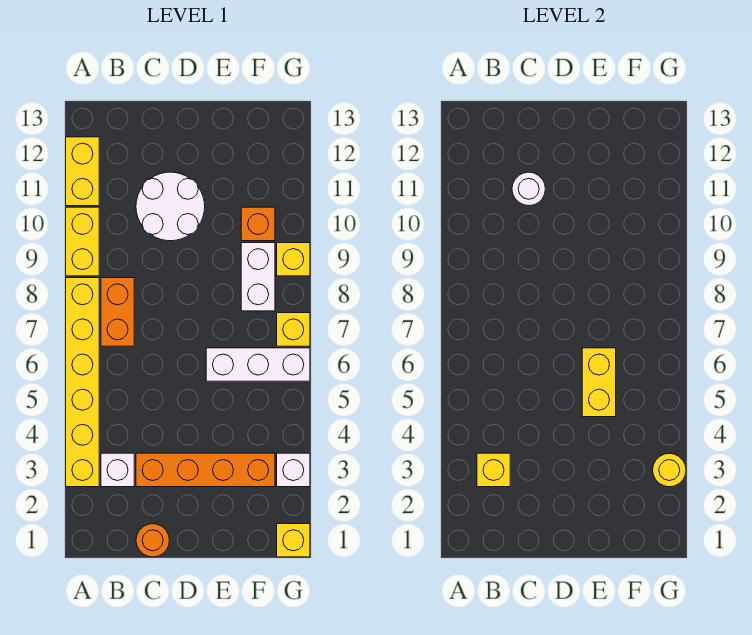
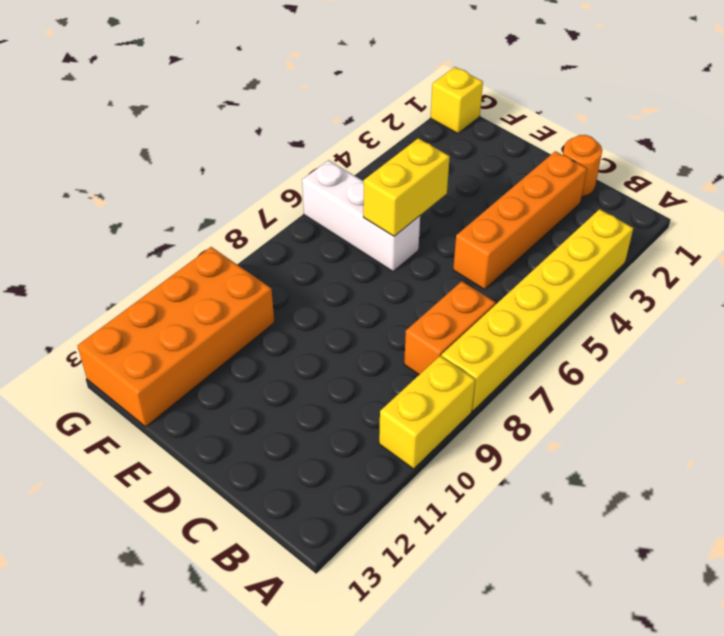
orange 1x4 brick [453,151,587,289] -> orange 1x4 brick turned to [136,453,275,487]
orange 2x4 brick [78,247,274,427] -> orange 1x1 brick [241,207,275,241]
none -> yellow 1x2 brick [66,137,99,206]
none -> white 1x1 brick [101,453,134,487]
none -> white 2x2 round brick [136,172,205,241]

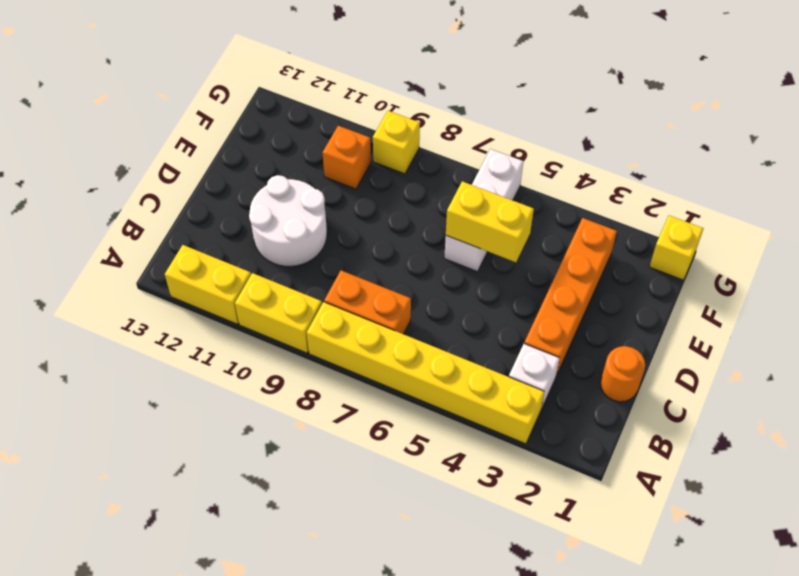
none -> white 1x2 brick [241,243,275,311]
none -> white 1x1 brick [277,453,310,487]
none -> yellow 1x1 brick [277,313,310,346]

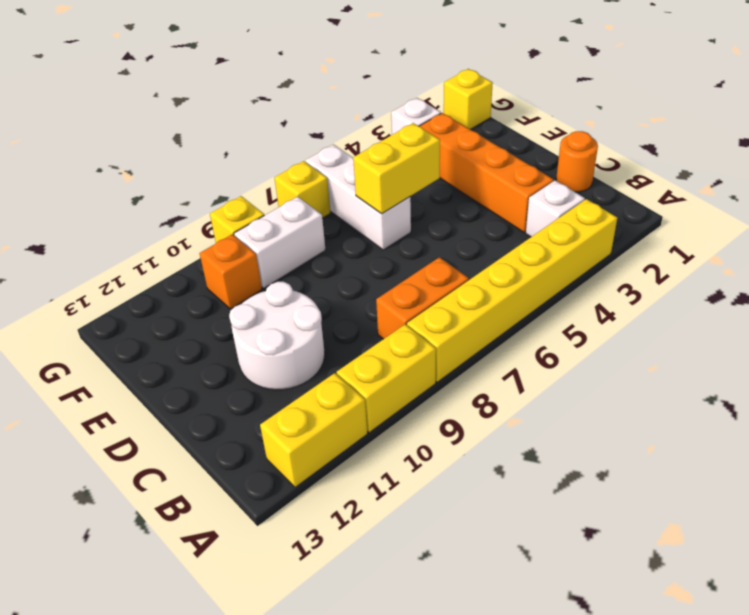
none -> yellow 1x1 brick [477,453,510,487]
none -> white 1x1 round brick [512,172,545,206]
none -> yellow 1x1 round brick [653,453,686,487]

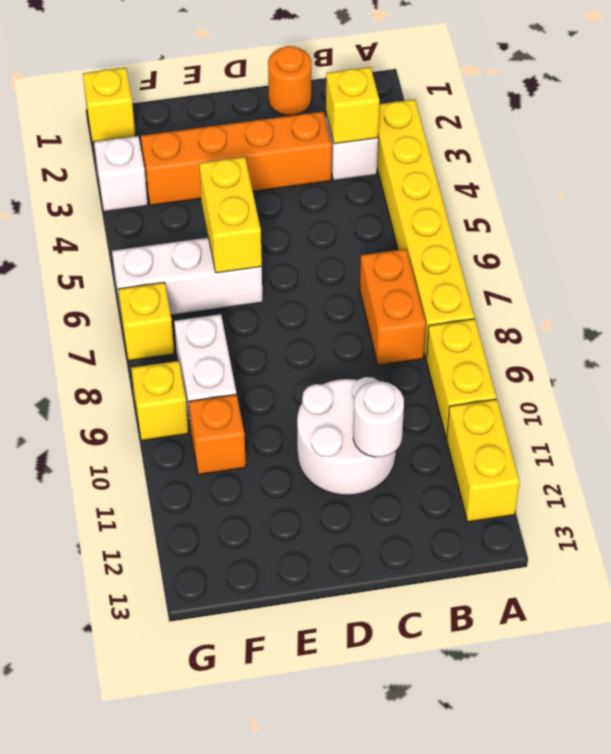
none -> yellow 1x1 round brick [653,453,686,487]

